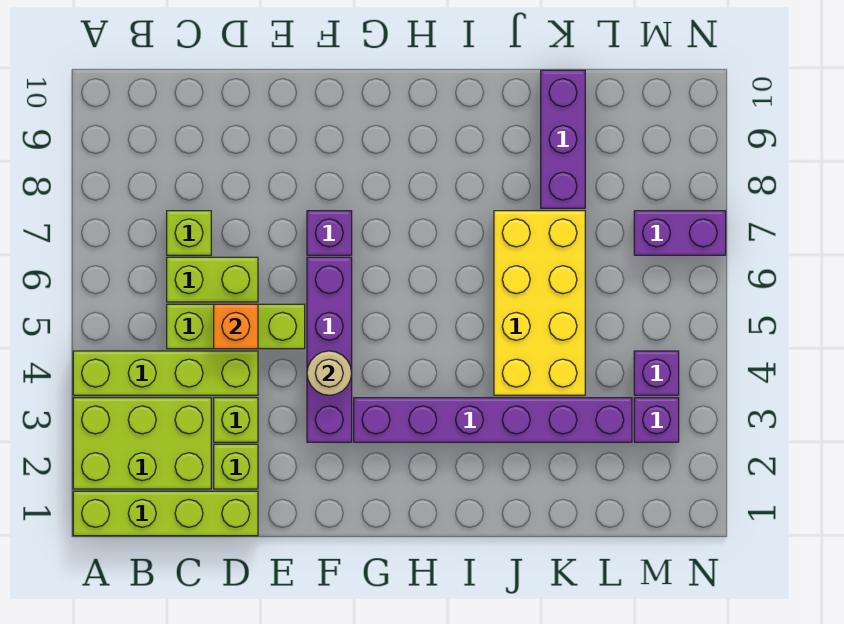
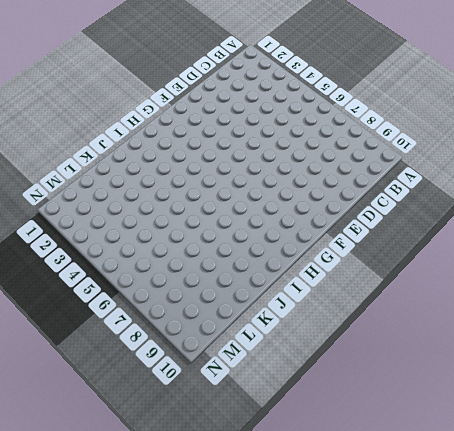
none -> lime 1x4 brick [73,491,258,536]
none -> lime 2x3 brick [73,398,211,489]
none -> lime 1x4 brick [73,351,258,395]

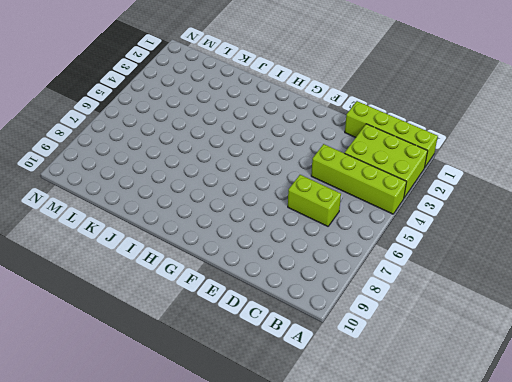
none -> lime 1x3 brick [167,304,305,349]
none -> lime 1x1 brick [167,211,211,255]
none -> lime 1x1 brick [214,444,258,489]

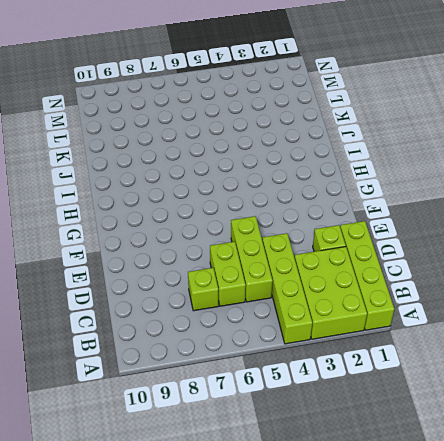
none -> lime 1x1 brick [214,398,258,442]
none -> purple 1x4 brick [307,257,352,442]
none -> purple 1x1 brick [307,211,352,255]

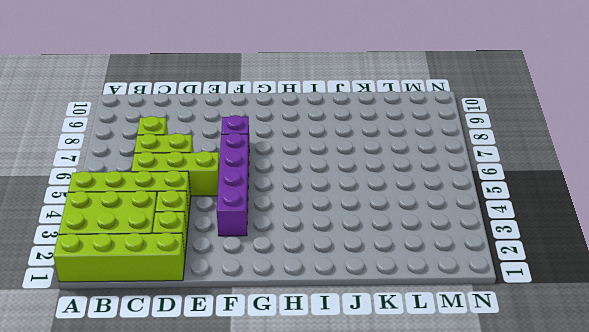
none -> purple 1x6 brick [354,398,632,442]
none -> yellow 2x4 brick [494,211,585,395]
none -> purple 1x3 brick [541,70,585,208]

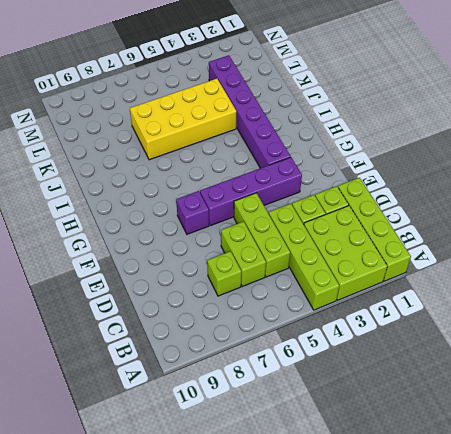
none -> purple 1x3 brick [541,70,585,208]
none -> purple 1x1 brick [634,398,679,442]
none -> purple 1x1 brick [634,351,679,395]

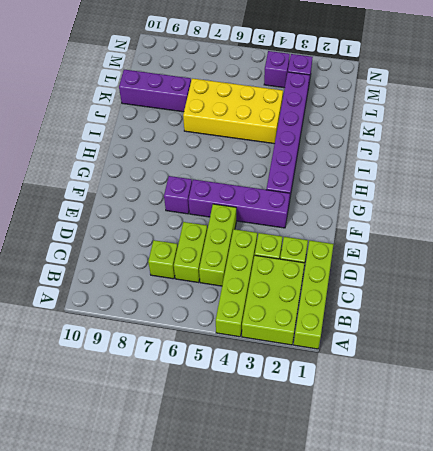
none -> purple 1x2 brick [634,211,726,255]
none -> orange 1x1 brick [214,304,258,349]
none -> tan 1x1 round brick [307,351,352,395]

